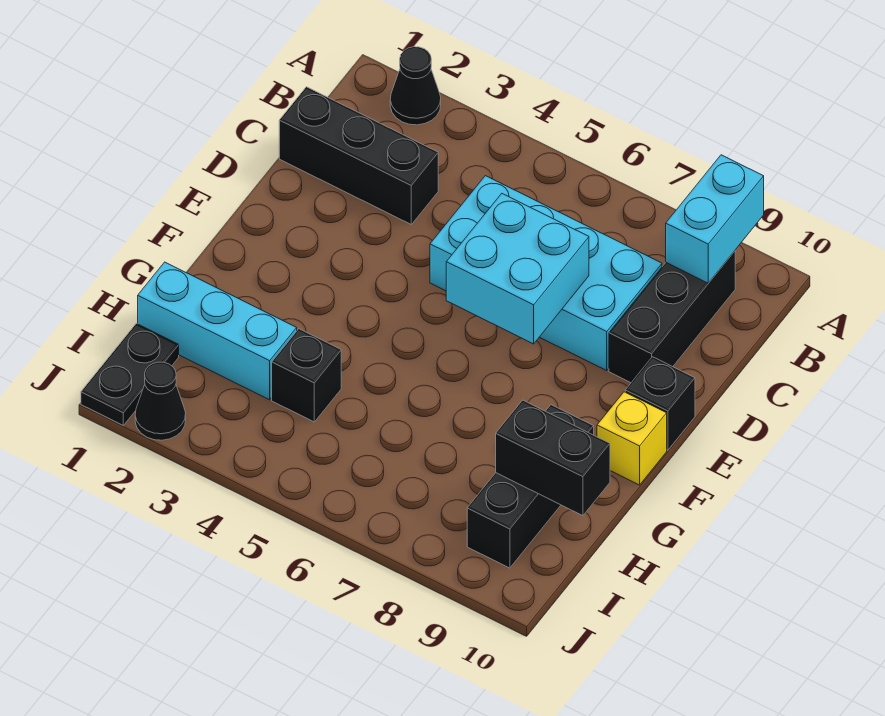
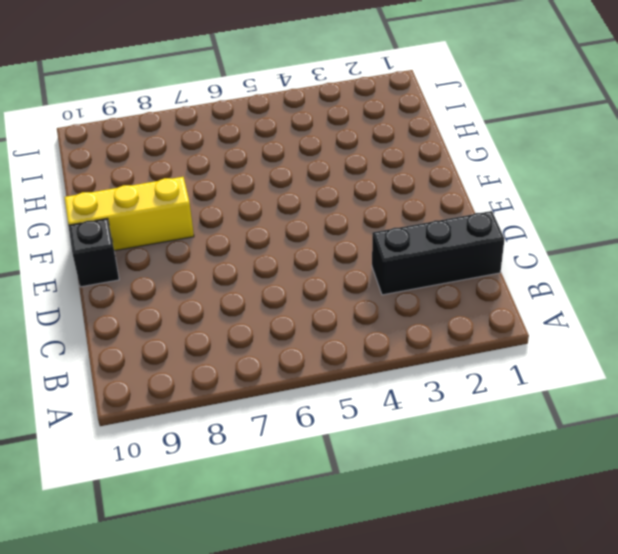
yellow 1x3 brick [64,177,194,251] -> yellow 1x1 brick [597,392,667,485]
none -> black 1x1 cone [390,47,441,125]
none -> black 1x3 brick [609,251,735,383]
none -> cyan 2x4 brick [430,176,662,370]

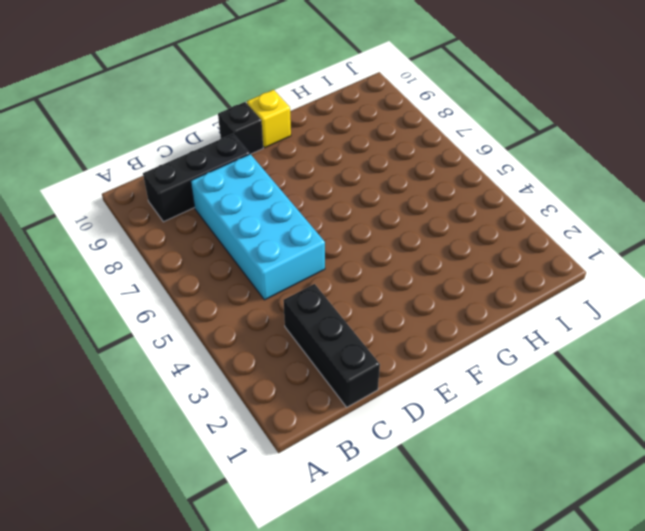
none -> black 1x1 cone [390,47,441,125]
none -> black 1x3 brick [467,405,594,568]
none -> cyan 1x3 brick [138,262,297,400]

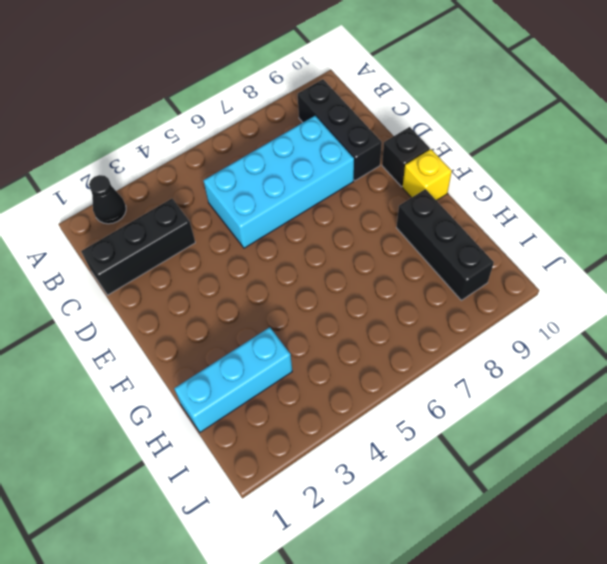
none -> black 1x1 brick [272,329,341,422]
none -> black 1x2 plate [81,323,179,425]
none -> black 1x1 cone [135,362,186,440]

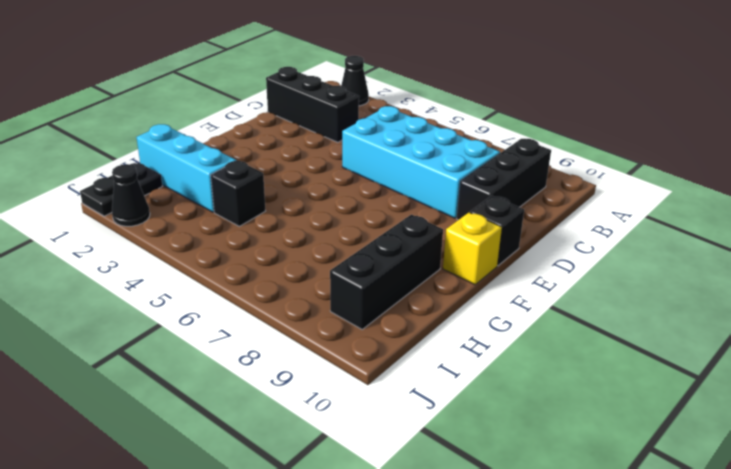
none -> cyan 1x2 brick [666,155,764,283]
none -> cyan 2x2 brick [446,194,589,344]
none -> black 1x2 brick [496,400,610,516]

